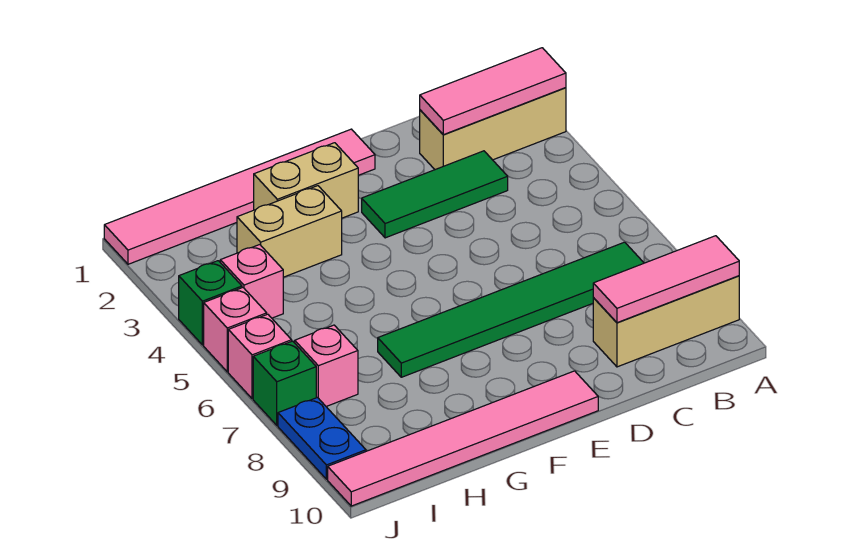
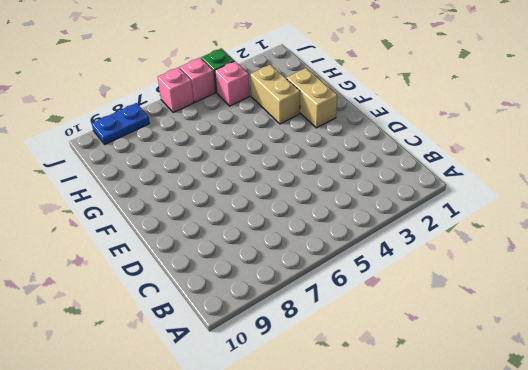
none -> tan 1x3 brick [420,88,566,170]
none -> tan 1x3 brick [593,276,739,367]
none -> green 1x6 tile [378,242,644,377]

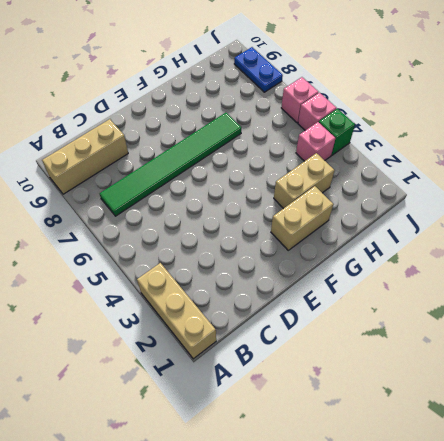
tan 1x3 brick [137,263,216,359] -> tan 1x3 brick turned to [420,88,566,170]
none -> green 1x3 tile [362,151,508,238]
none -> pink 1x6 tile [104,129,375,264]
none -> pink 1x6 tile [328,371,598,506]

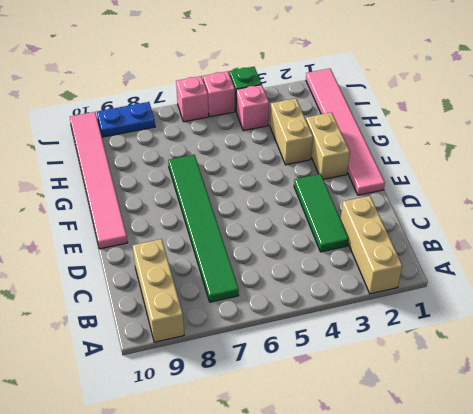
none -> pink 1x1 brick [295,325,358,406]
none -> green 1x1 brick [253,341,316,425]
none -> pink 1x3 tile [420,48,566,135]

